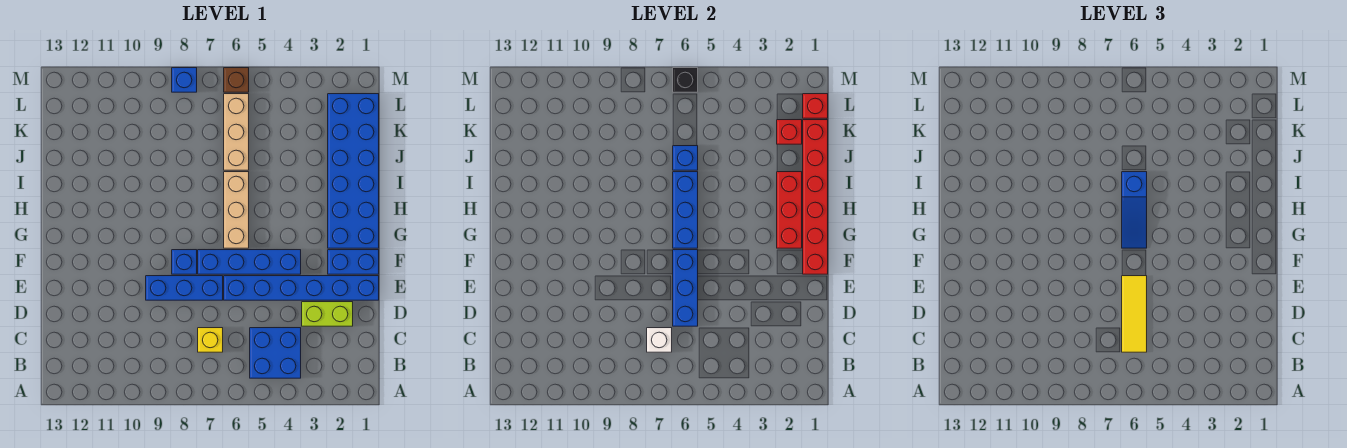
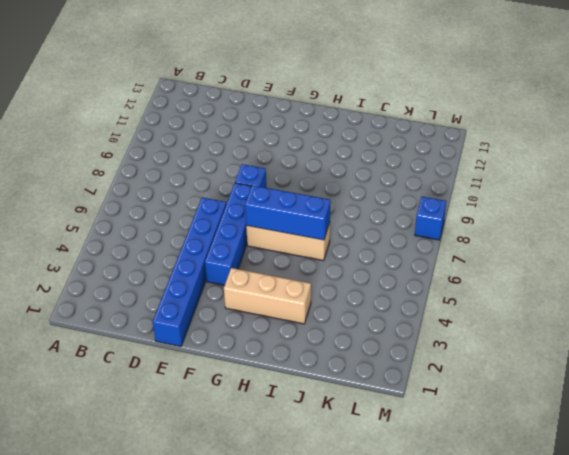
tan 1x3 brick [224,268,311,324] -> tan 1x3 brick moved to [224,94,249,170]
none -> blue 2x2 brick [250,328,301,378]
none -> yellow 1x1 brick [198,328,223,352]
none -> lime 1x2 brick [302,302,353,326]

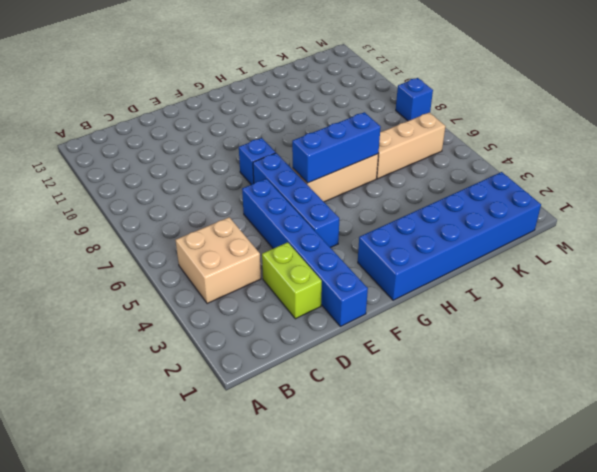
tan 2x2 brick [176,217,261,304] -> blue 2x2 brick [250,328,301,378]
none -> yellow 1x1 brick [198,328,223,352]
none -> blue 1x3 brick [146,276,223,300]
none -> blue 1x2 brick [328,250,379,274]

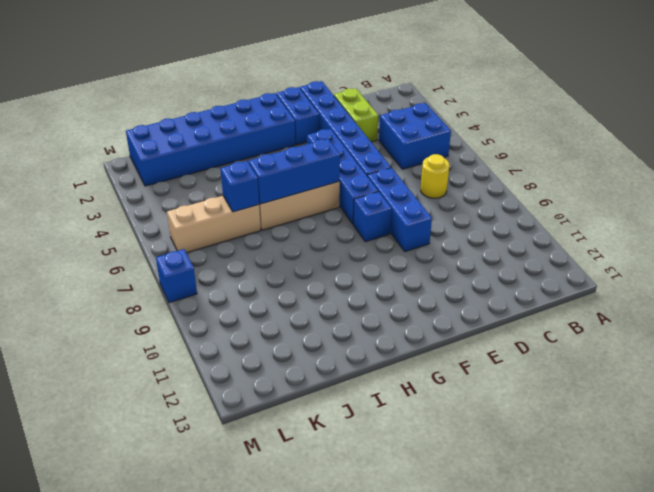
yellow 1x1 round brick [421,154,449,198] -> yellow 1x1 brick [198,328,223,352]
none -> brown 1x1 brick [224,68,249,92]
none -> white 1x1 brick [647,328,672,352]
none -> blue 1x3 brick [673,250,698,326]

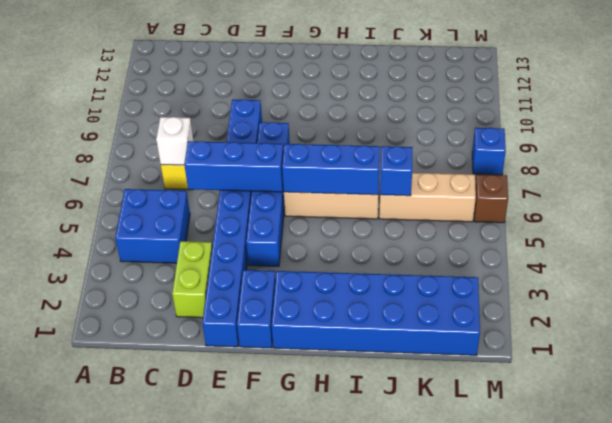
none -> red 1x6 brick [803,120,828,274]
none -> red 1x3 brick [777,172,802,248]
none -> red 1x1 brick [777,120,802,144]

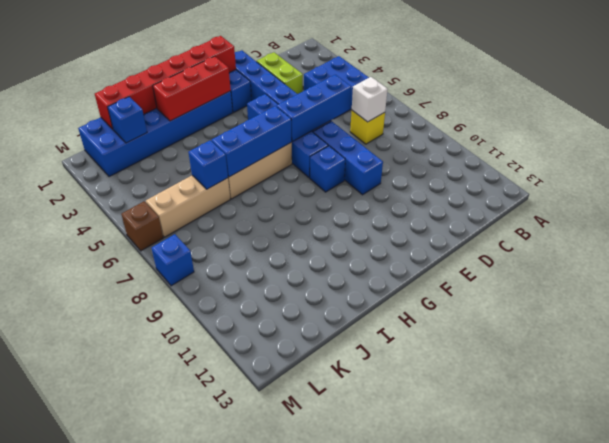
blue 1x1 brick [108,97,147,143] -> red 1x1 brick [777,120,802,144]
none -> red 1x1 brick [803,94,828,118]
none -> black 1x1 brick [673,68,698,92]
none -> yellow 1x3 tile [1122,276,1147,352]

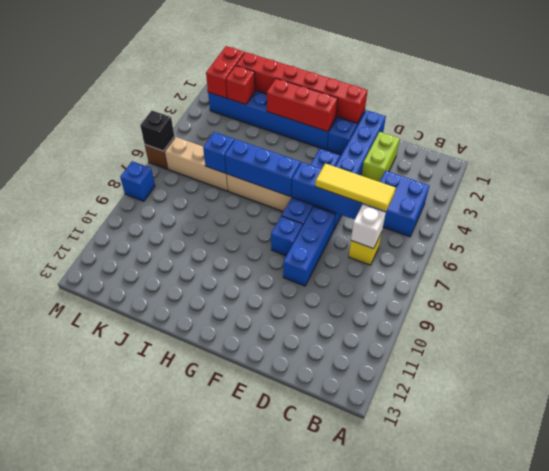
red 1x2 brick [206,46,244,98] -> red 1x1 brick [803,94,828,118]
none -> blue 1x3 slope [1122,172,1147,248]

